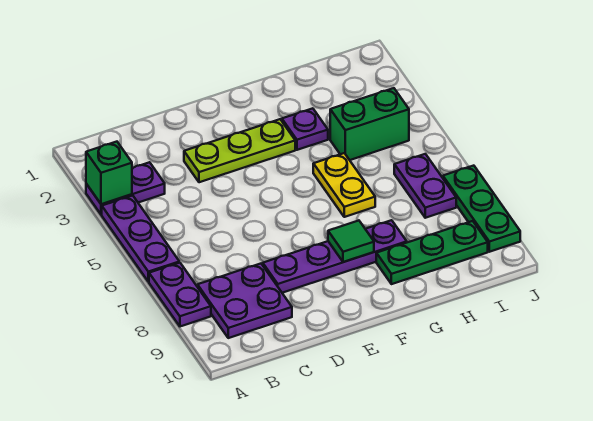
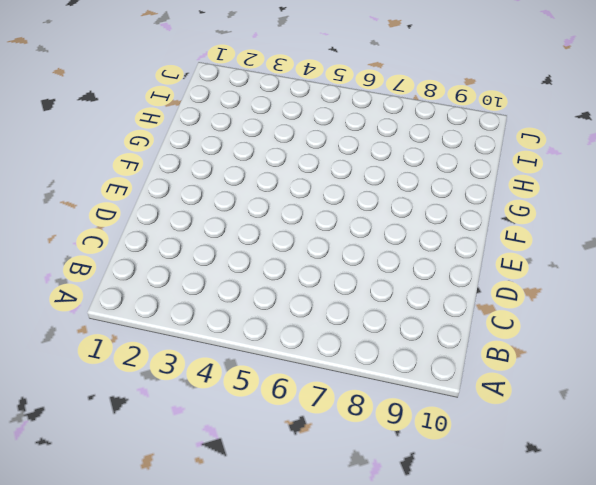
none -> purple 1x2 plate [86,162,165,215]
none -> purple 1x3 plate [102,196,179,282]
none -> purple 1x2 plate [149,263,211,326]

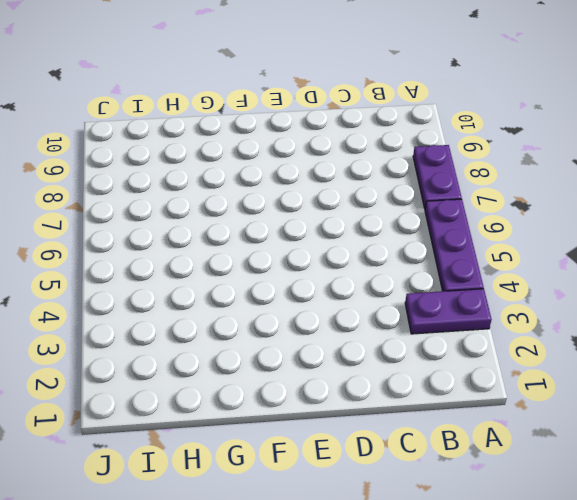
none -> purple 2x2 plate [198,264,292,338]
none -> lime 1x3 plate [184,119,295,182]
none -> purple 1x4 plate [263,220,407,293]

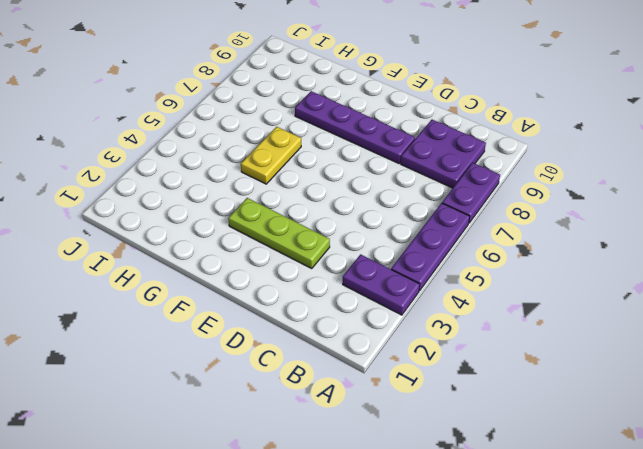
none -> purple 1x1 plate [282,108,328,150]
none -> green 1x3 plate [376,221,488,284]
none -> green 1x2 brick [330,88,409,160]

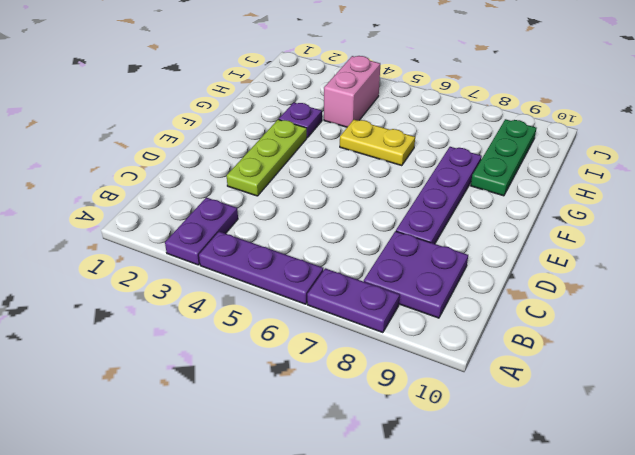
pink 1x2 brick [324,56,380,127] -> green 1x2 brick [330,88,409,160]
none -> purple 1x2 plate [394,154,456,218]
none -> green 1x3 plate [443,166,520,252]
none -> green 1x1 brick [86,142,132,204]

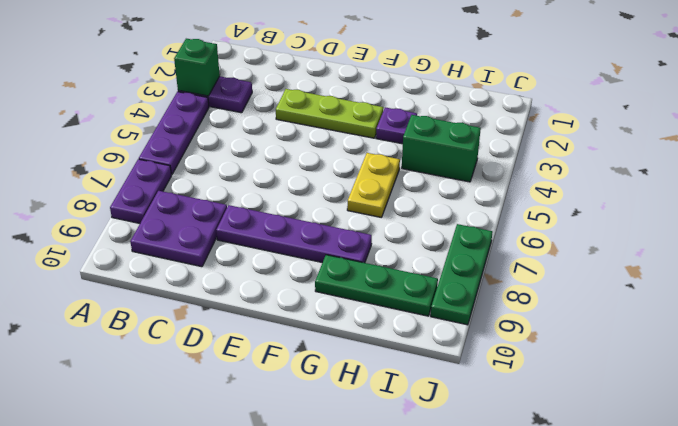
none -> purple 1x2 plate [394,154,456,218]
none -> green 1x1 tile [328,221,374,262]

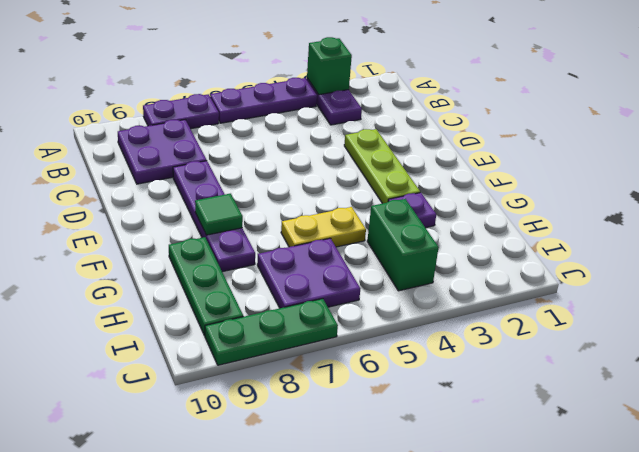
purple 2x2 plate [257,238,360,308] -> purple 1x2 plate [394,154,456,218]

